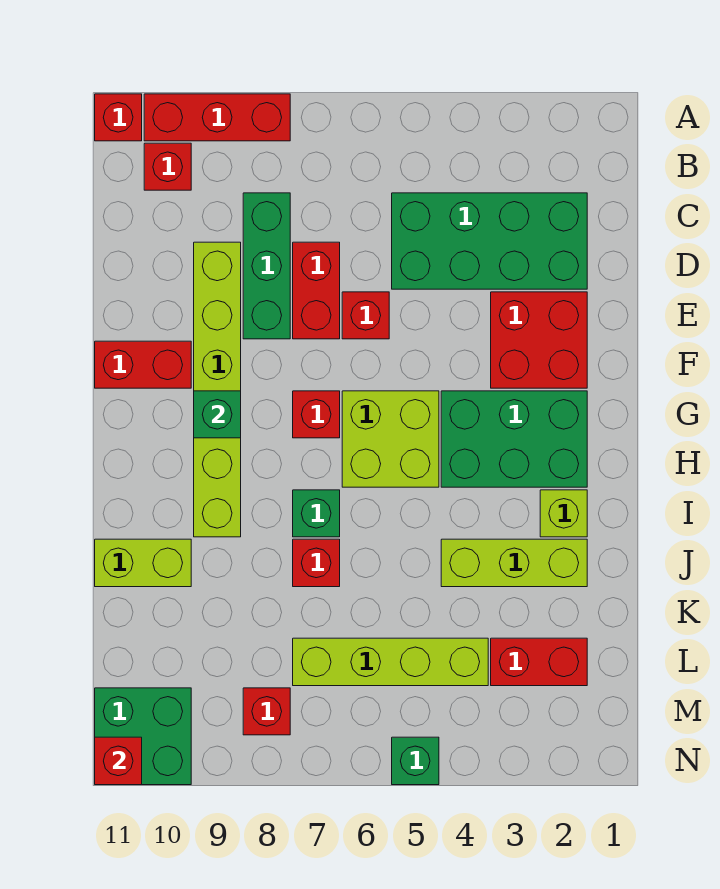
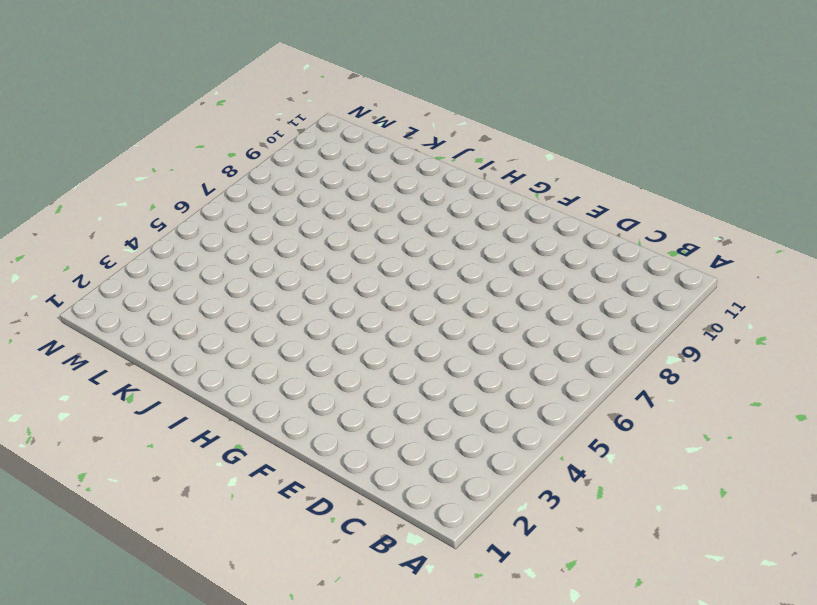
none -> red 1x3 brick [144,94,290,141]
none -> red 1x1 brick [95,94,142,141]
none -> red 1x1 brick [144,143,191,190]

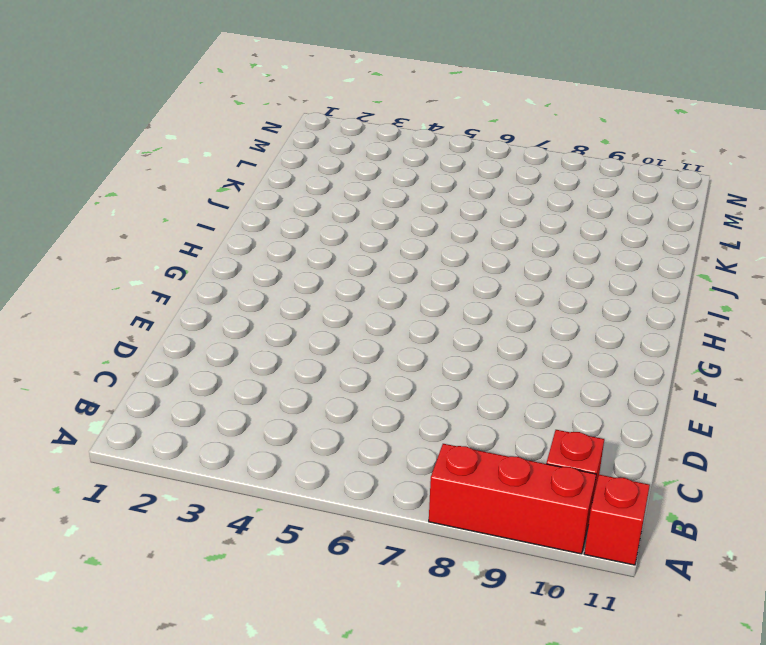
none -> green 2x4 brick [392,193,587,289]
none -> green 1x3 brick [243,193,290,339]
none -> red 1x2 brick [293,242,340,339]

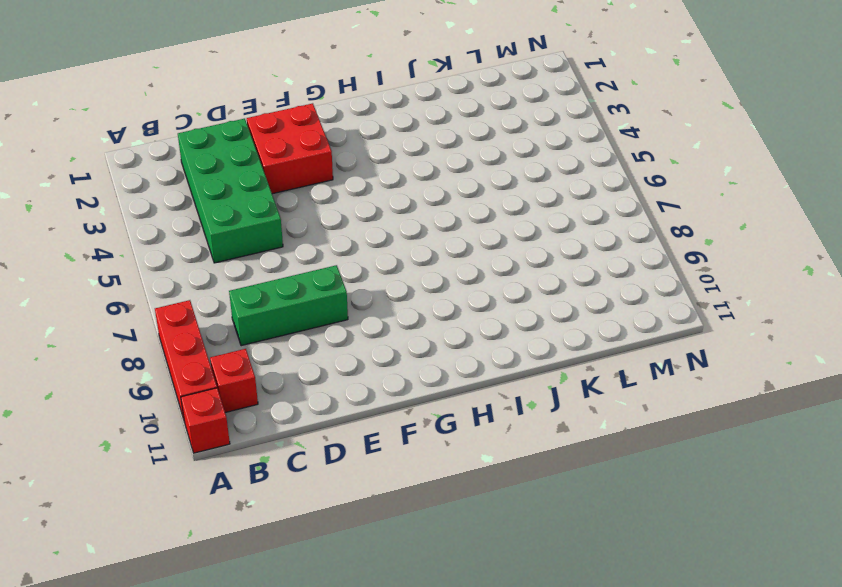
none -> red 1x2 brick [293,242,340,339]
none -> lime 1x6 brick [194,242,241,537]
none -> red 1x1 brick [342,292,389,339]

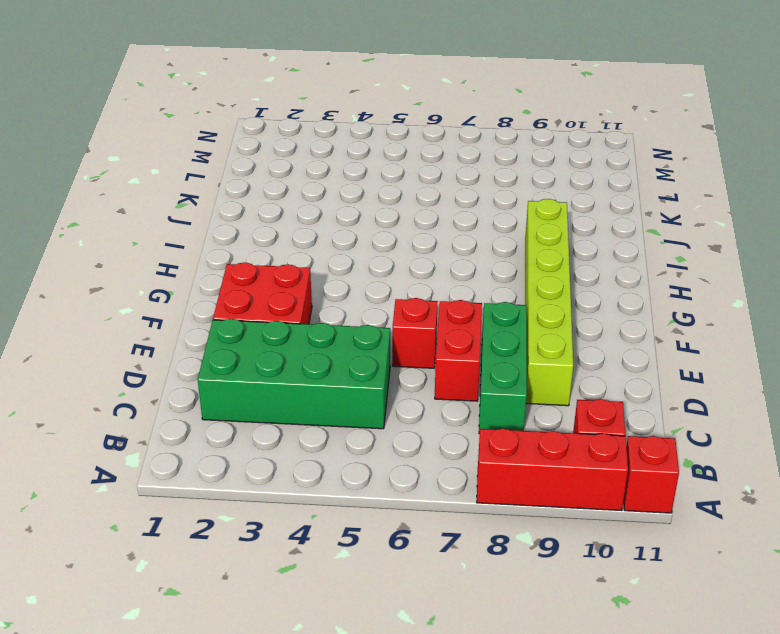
none -> red 1x2 brick [95,341,191,388]
none -> green 2x3 brick [441,391,587,487]
none -> lime 2x2 brick [342,391,439,487]

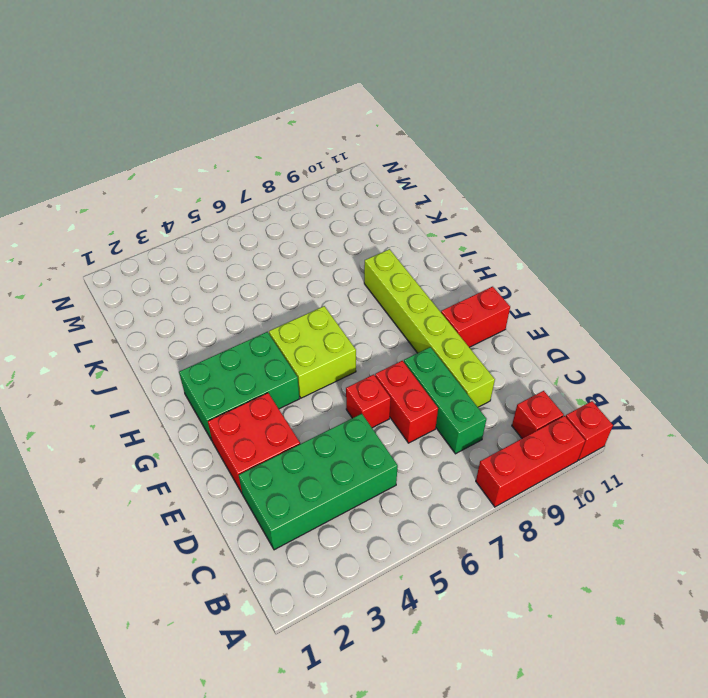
none -> red 1x1 brick [293,391,340,438]
none -> lime 1x1 brick [540,490,587,537]
none -> green 1x1 brick [293,490,340,537]

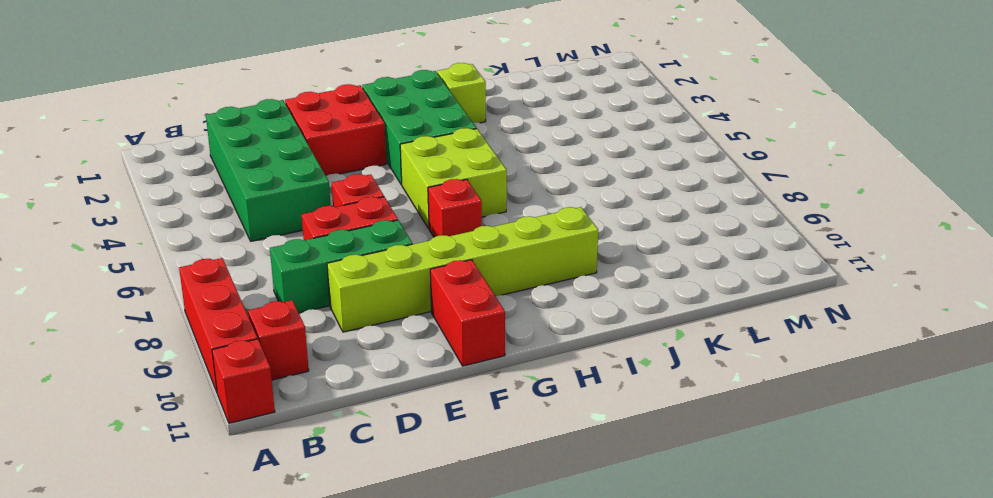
none -> green 1x1 brick [293,490,340,537]
none -> lime 1x3 brick [441,539,587,587]
none -> red 1x1 brick [293,539,340,587]

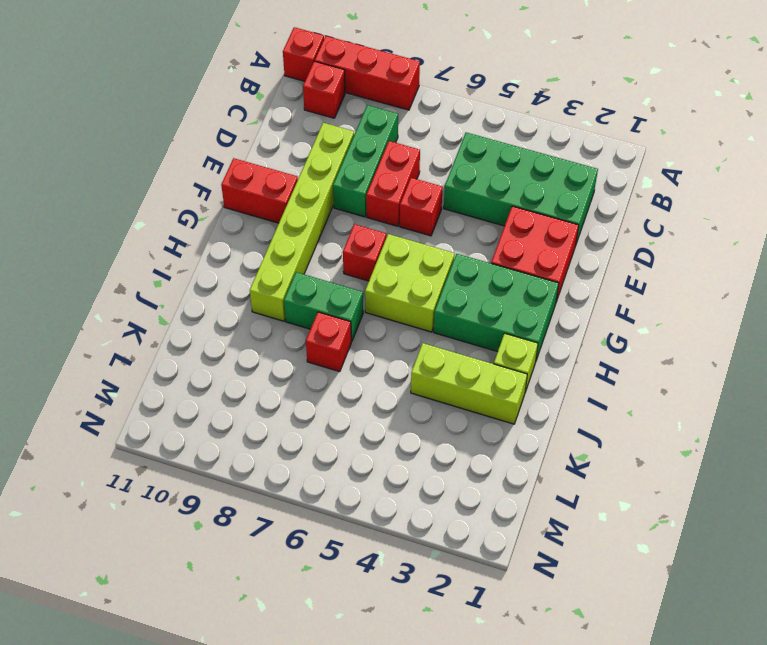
green 1x2 brick [284,272,363,342] -> green 1x1 brick [293,490,340,537]
none -> lime 1x2 brick [95,539,191,587]
none -> red 1x2 brick [491,638,587,686]
none -> lime 1x4 brick [293,638,488,686]

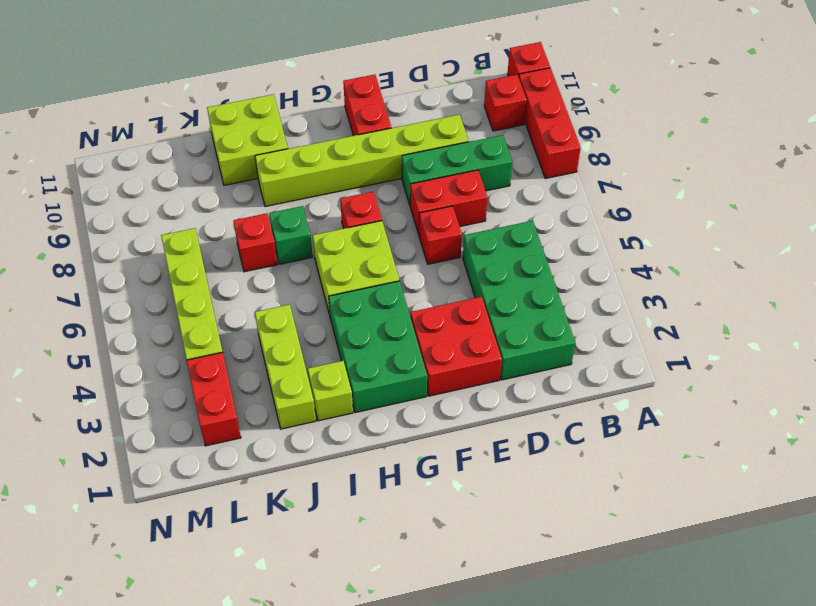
lime 2x2 brick [207,94,288,185] -> lime 1x2 brick [95,539,191,587]
none -> red 1x1 brick [243,688,290,735]
none -> green 2x2 brick [95,688,191,785]
none -> green 1x1 brick [392,737,439,785]

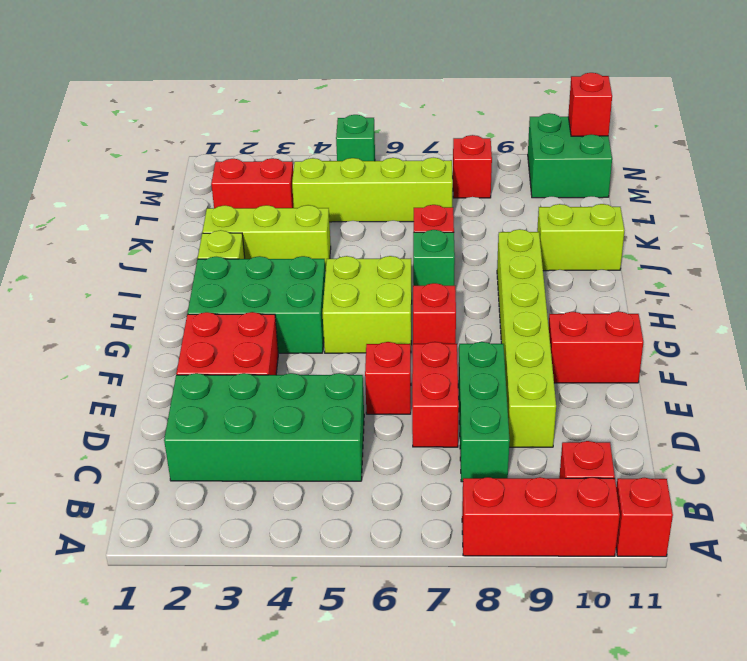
none -> green 1x1 brick [194,391,241,438]

